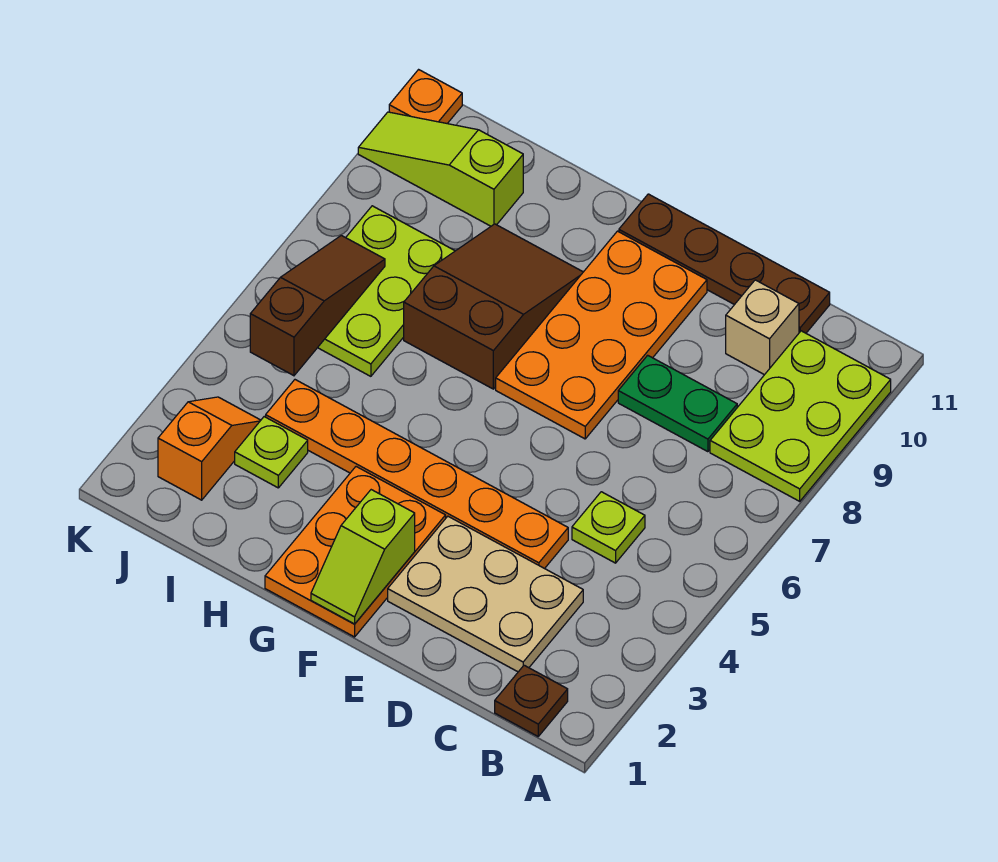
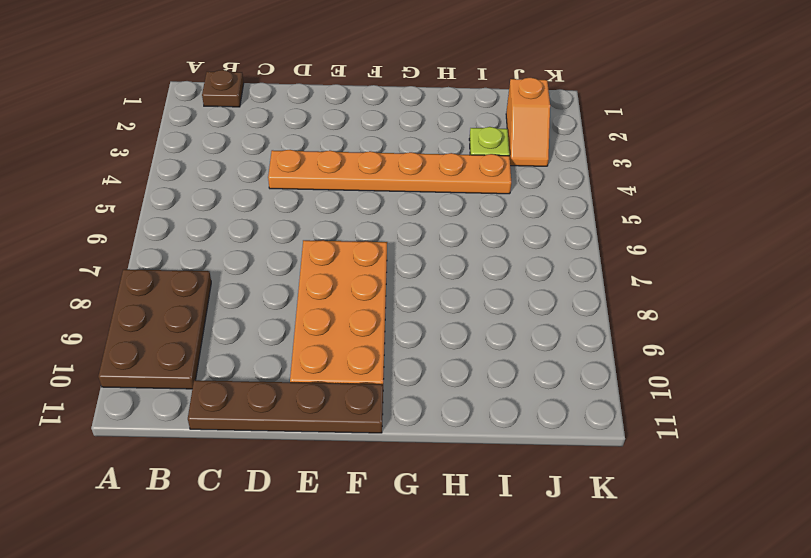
brown 2x3 plate [98,269,211,389] -> lime 2x3 plate [710,331,891,501]
none -> tan 2x3 plate [388,516,583,672]
none -> lime 1x1 plate [572,492,645,563]
none -> green 1x2 plate [618,355,737,452]

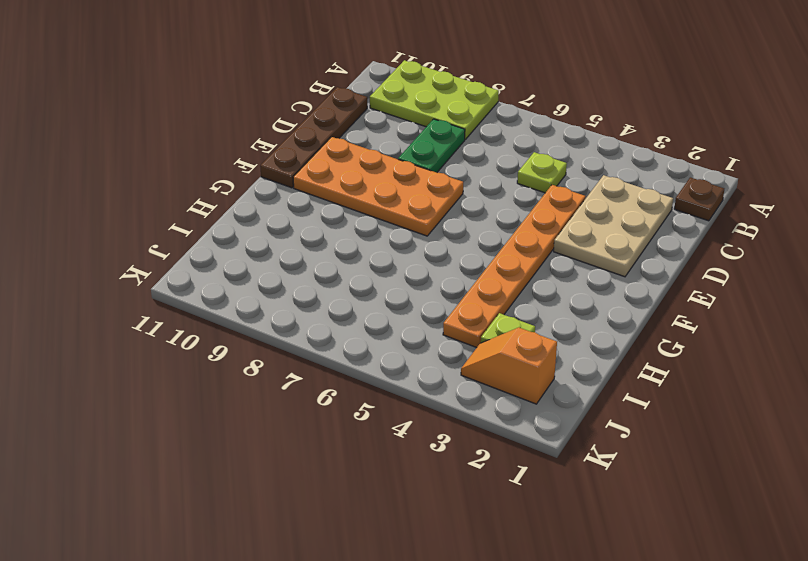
none -> tan 1x1 brick [726,280,799,375]
none -> orange 2x3 plate [265,467,446,637]
none -> brown 2x3 slope [404,224,583,389]

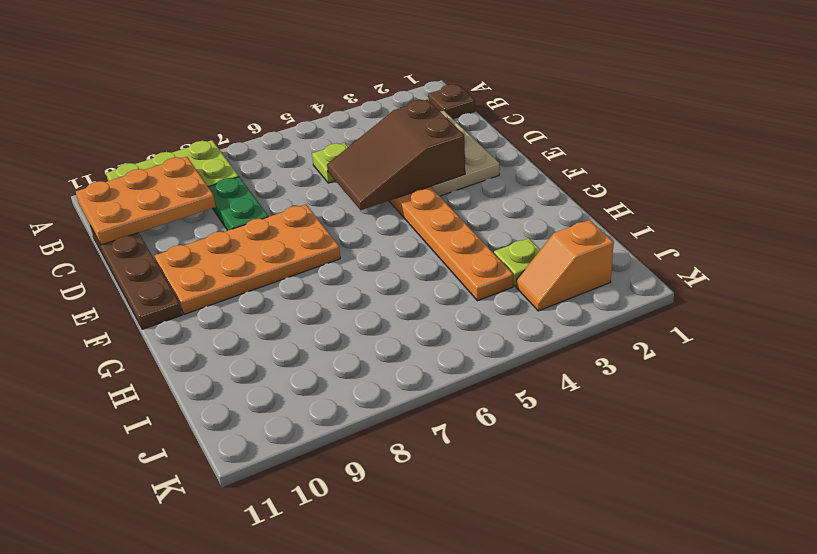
orange 2x3 plate [76,157,216,245] -> orange 2x3 plate moved to [265,467,446,637]
brown 2x3 slope [327,100,465,210] -> brown 2x3 slope moved to [404,224,583,389]
none -> tan 1x1 brick [726,280,799,375]
none -> lime 2x3 plate [318,206,455,376]
none -> lime 1x3 slope [358,112,523,226]

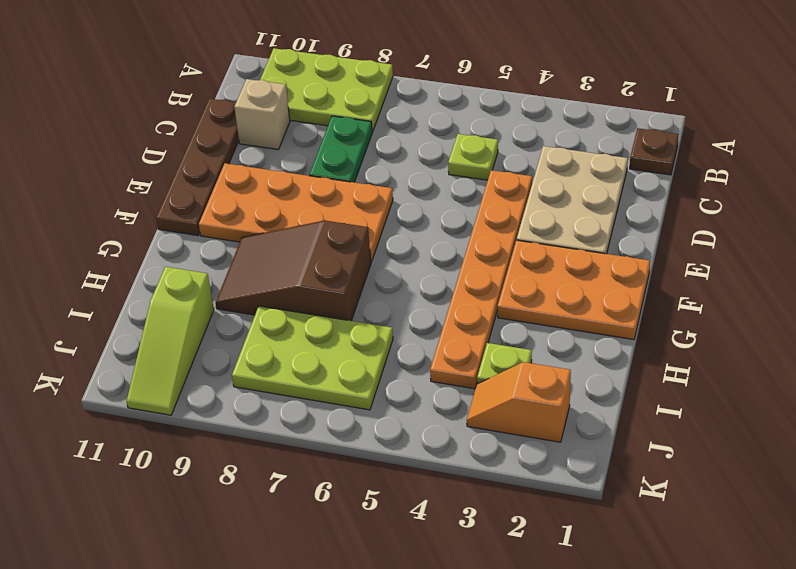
none -> orange 1x1 plate [389,70,462,123]
none -> lime 1x2 slope [311,490,415,624]
none -> brown 1x3 slope [250,235,385,376]

